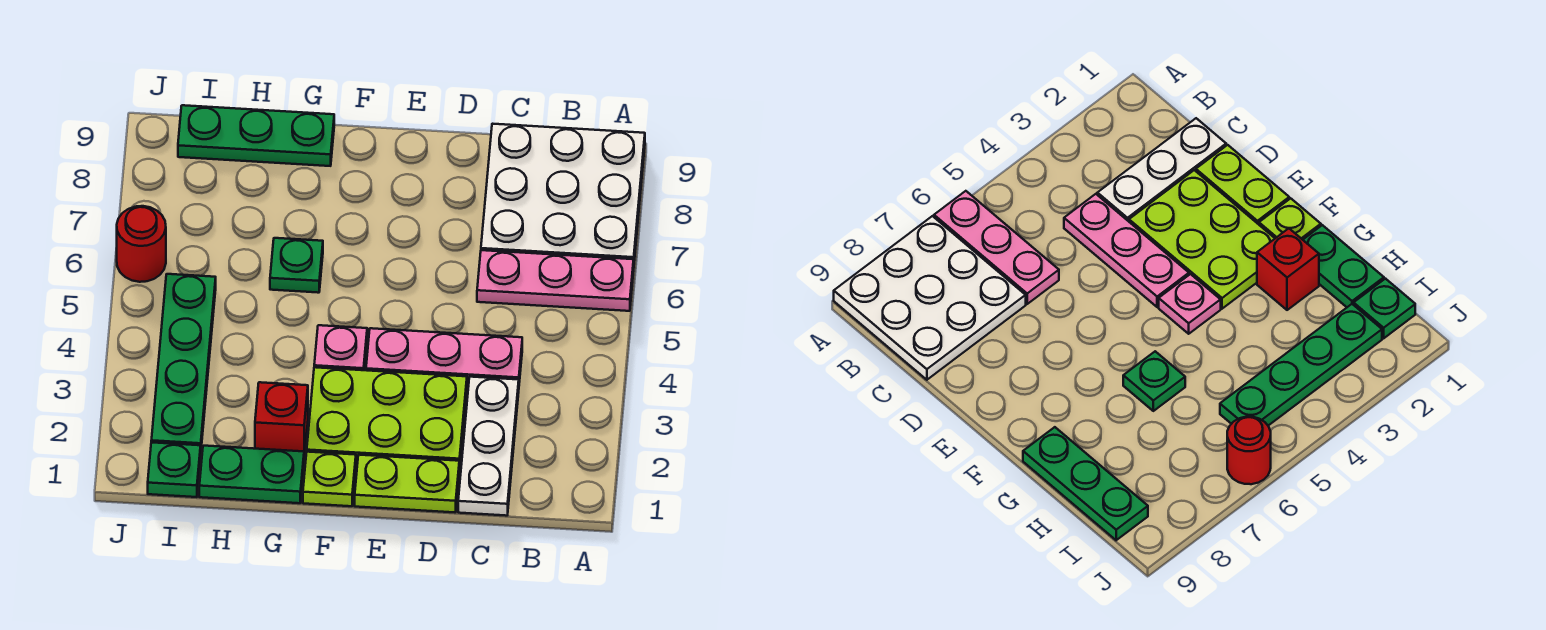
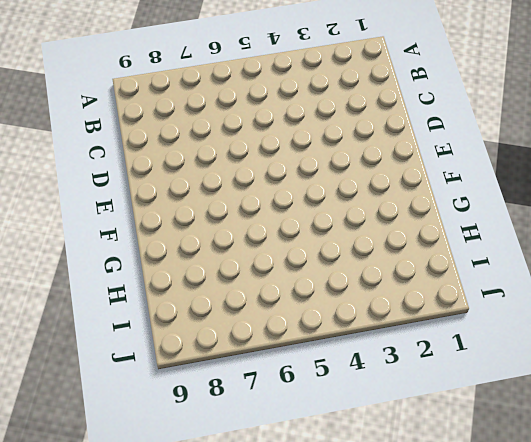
none -> pink 1x3 plate [477,250,634,311]
none -> white 3x3 plate [481,124,645,261]
none -> white 1x3 plate [458,377,519,516]

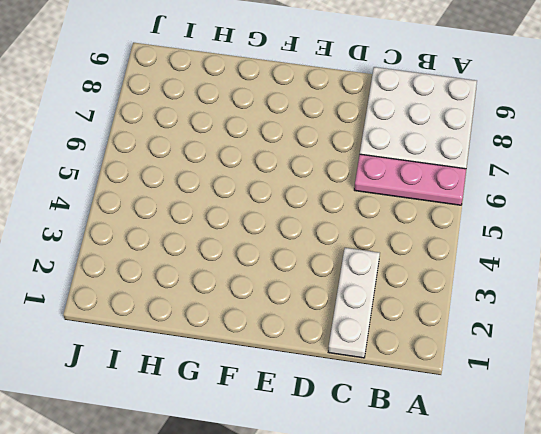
none -> pink 1x3 plate [366,328,522,386]
none -> lime 1x2 plate [355,455,459,512]
none -> lime 2x3 plate [307,367,467,470]

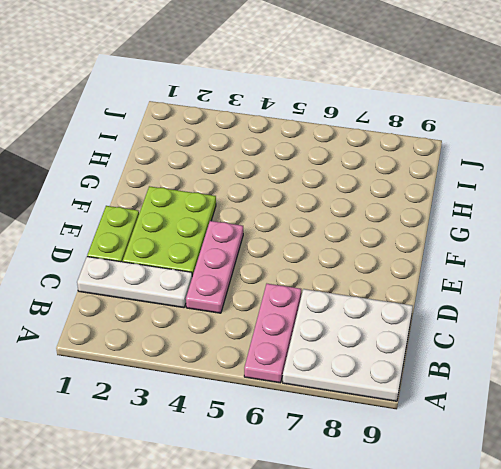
none -> lime 1x1 plate [303,452,356,506]
none -> pink 1x1 plate [314,325,367,370]
none -> green 1x2 plate [199,446,304,503]

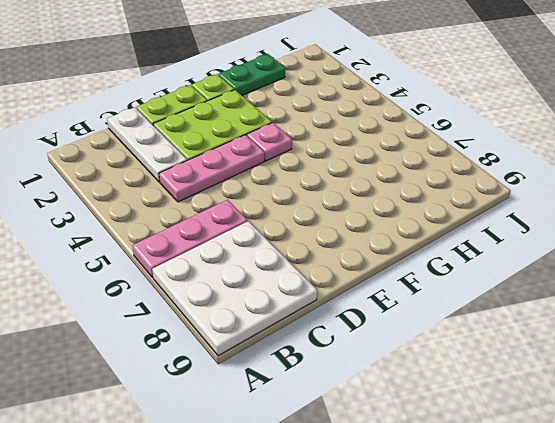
none -> red 1x1 brick [255,382,308,458]
none -> green 1x1 plate [270,238,323,293]
none -> green 1x3 plate [178,105,334,166]

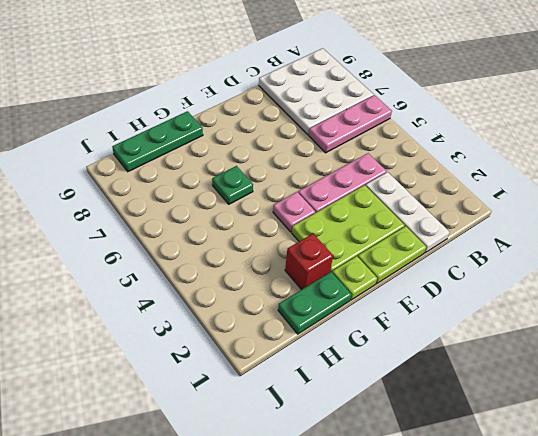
none -> green 1x1 plate [148,442,201,497]
none -> green 1x4 plate [151,274,216,447]
none -> red 1x1 round brick [117,206,166,282]

